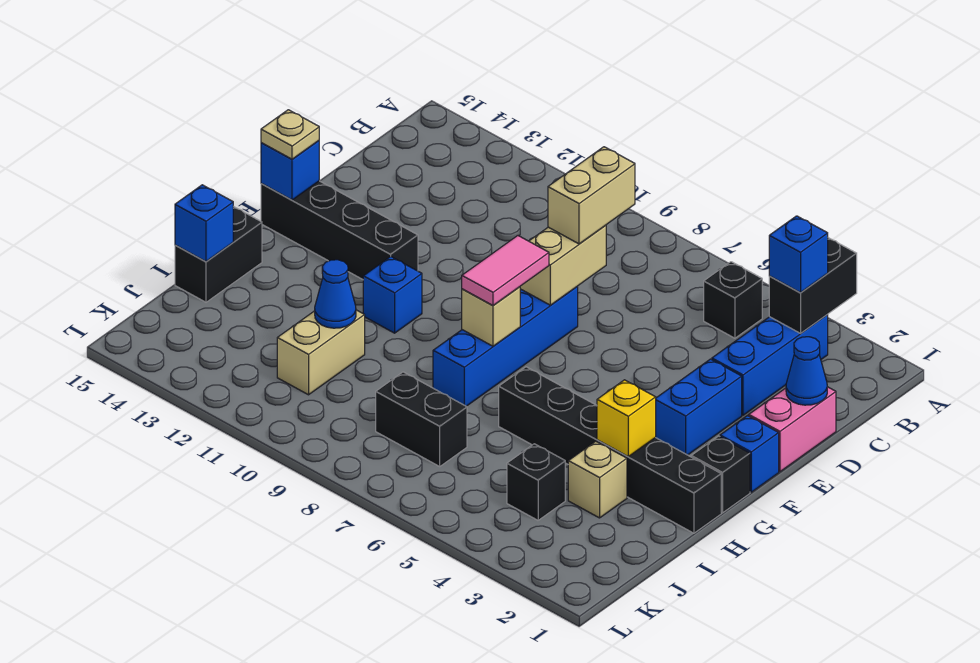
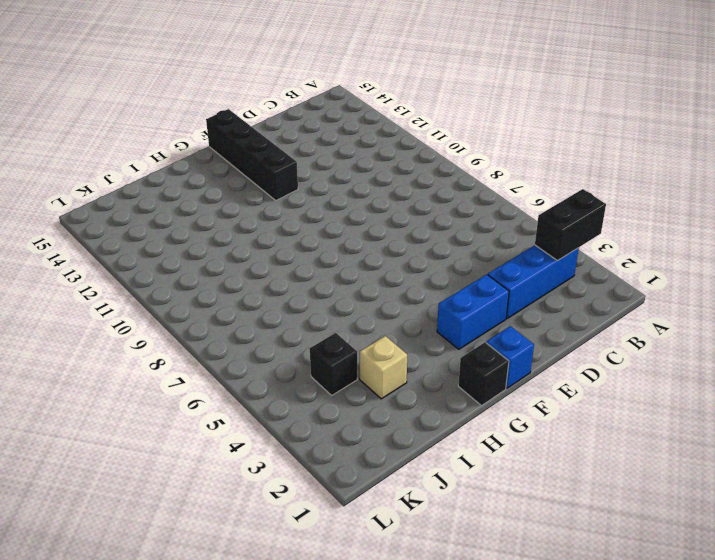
none -> black 1x1 brick [704,262,762,338]
none -> pink 1x2 brick [749,387,836,472]
none -> blue 1x4 brick [433,286,578,406]

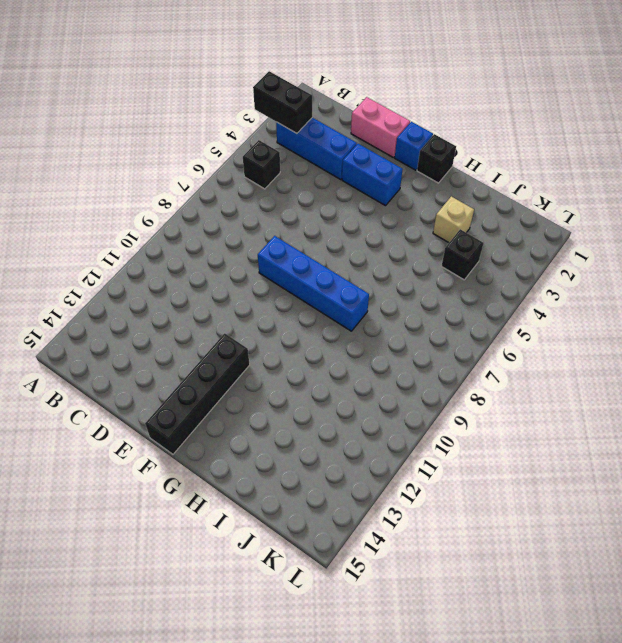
none -> blue 1x1 brick [363,257,422,333]
none -> black 1x6 brick [499,367,721,533]
none -> black 1x2 brick [175,206,262,302]

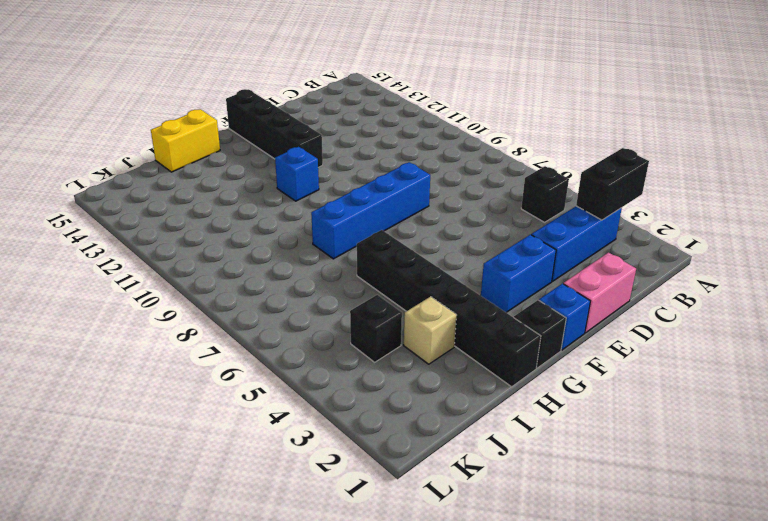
yellow 1x2 brick [151,109,220,172] -> black 1x2 brick [175,206,262,302]
none -> tan 1x2 brick [277,310,365,395]
none -> black 1x2 brick [376,372,467,466]
none -> blue 1x1 cone [786,337,827,405]

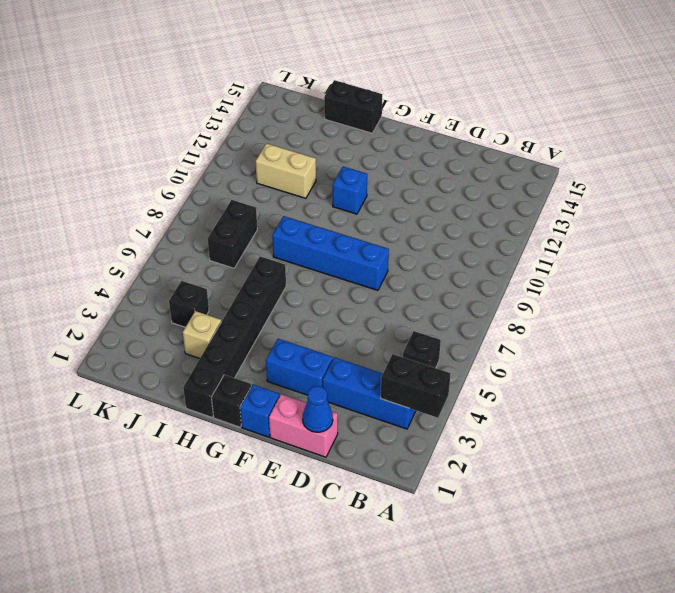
none -> black 1x4 brick [261,181,418,279]
none -> tan 1x2 brick [520,225,606,305]
none -> blue 1x1 brick [261,141,319,200]

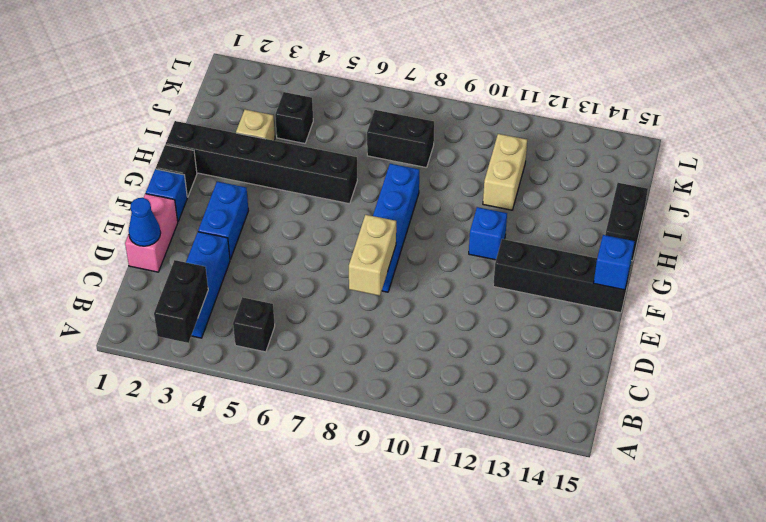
none -> tan 1x1 brick [462,287,520,346]
none -> yellow 1x1 brick [597,380,656,456]
none -> blue 1x1 cone [315,260,356,328]

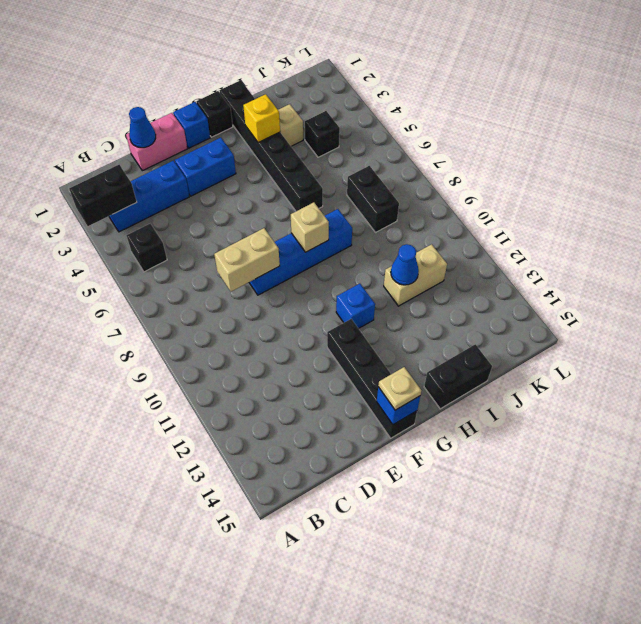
none -> blue 1x1 brick [175,185,233,261]
none -> blue 1x1 brick [769,216,828,293]
none -> tan 1x2 brick [548,147,635,244]

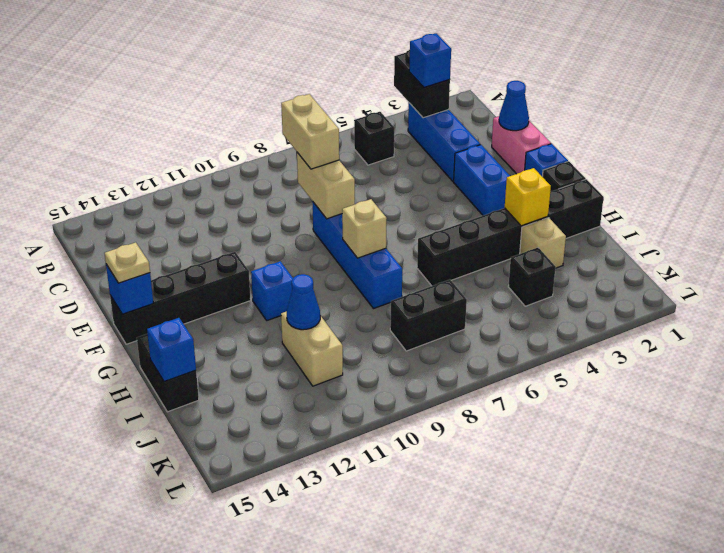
none -> pink 1x2 tile [462,236,549,306]

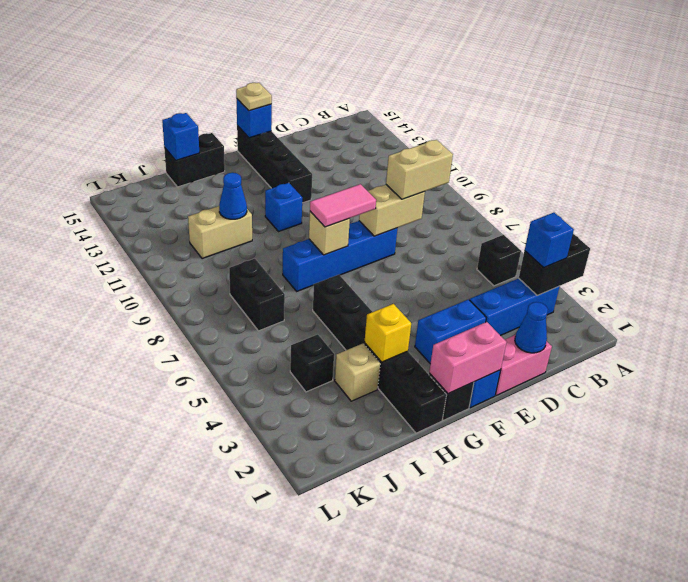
pink 1x2 brick [429,322,507,394] -> none

